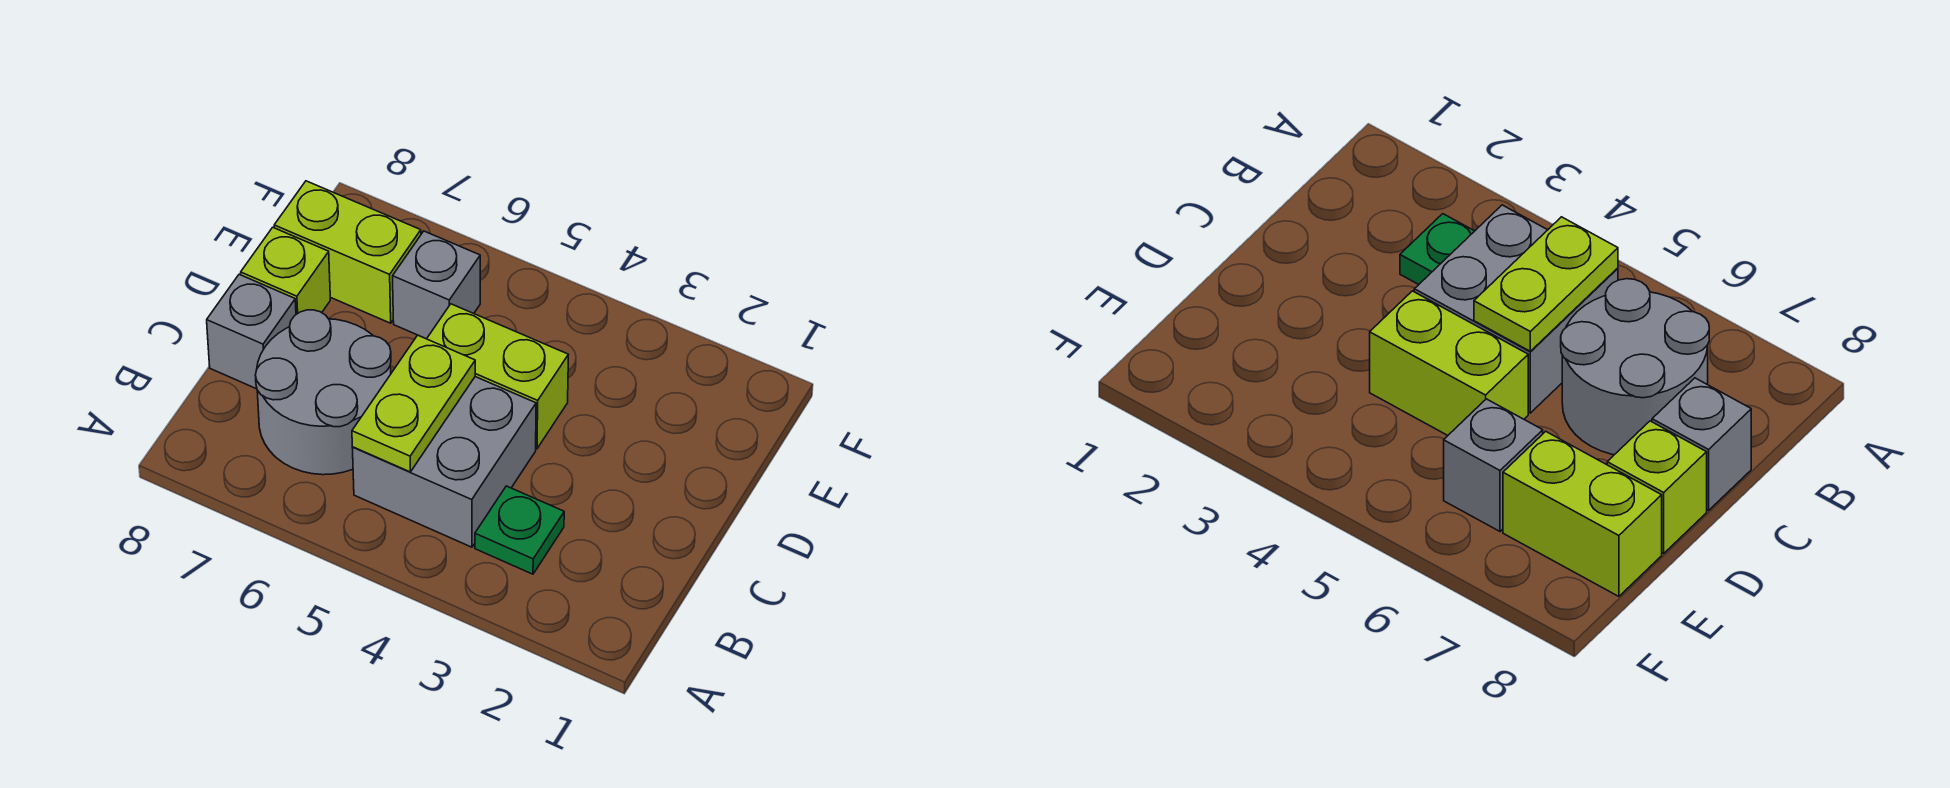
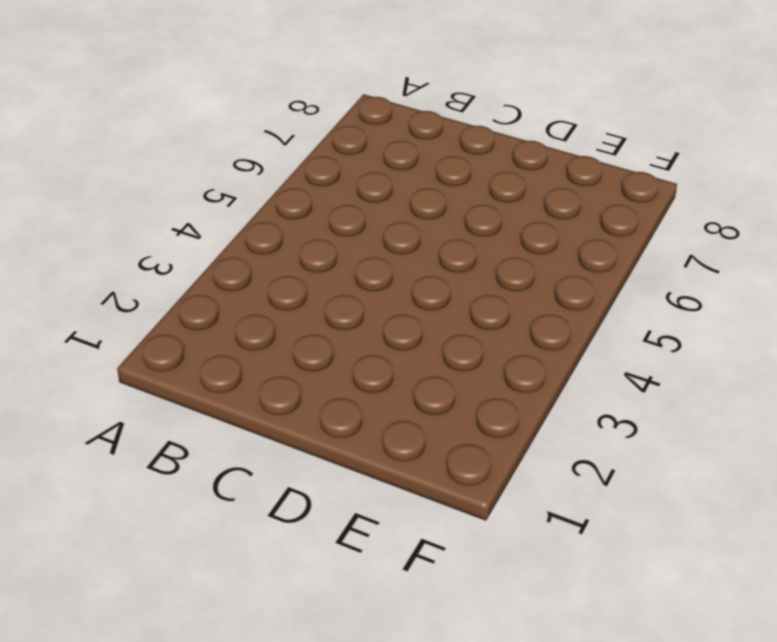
none -> green 1x1 plate [475,486,564,574]
none -> grey 2x2 brick [352,377,536,547]

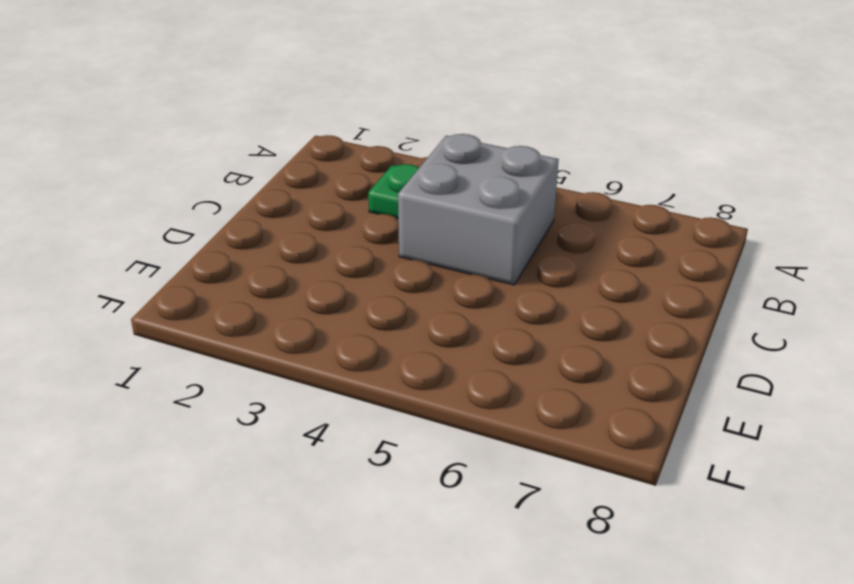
none -> grey 2x2 round brick [255,310,391,475]
none -> grey 1x1 brick [207,274,296,389]

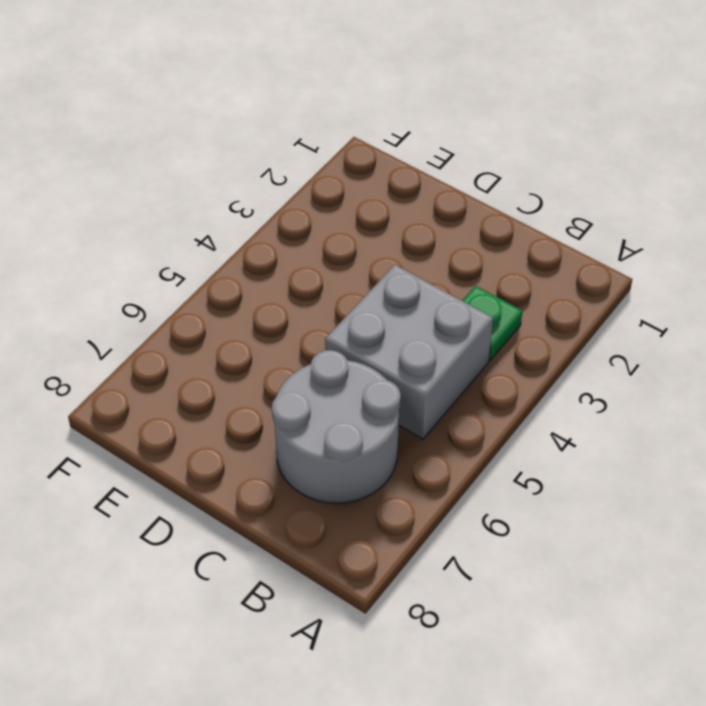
none -> grey 1x1 brick [207,274,296,389]
none -> lime 1x2 brick [427,304,568,449]

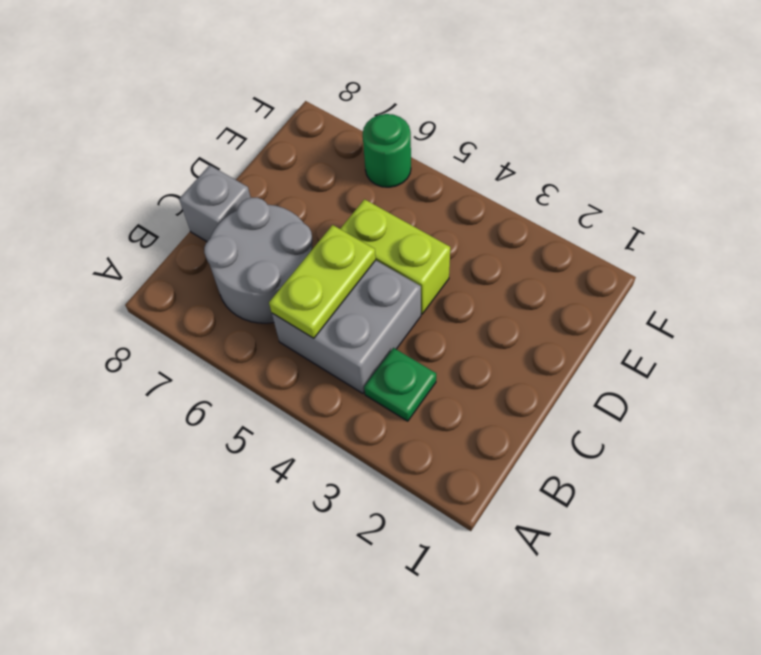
green 1x1 round brick [363,114,411,187] -> none
none -> lime 1x1 brick [241,227,330,314]
none -> grey 1x1 brick [393,231,480,339]

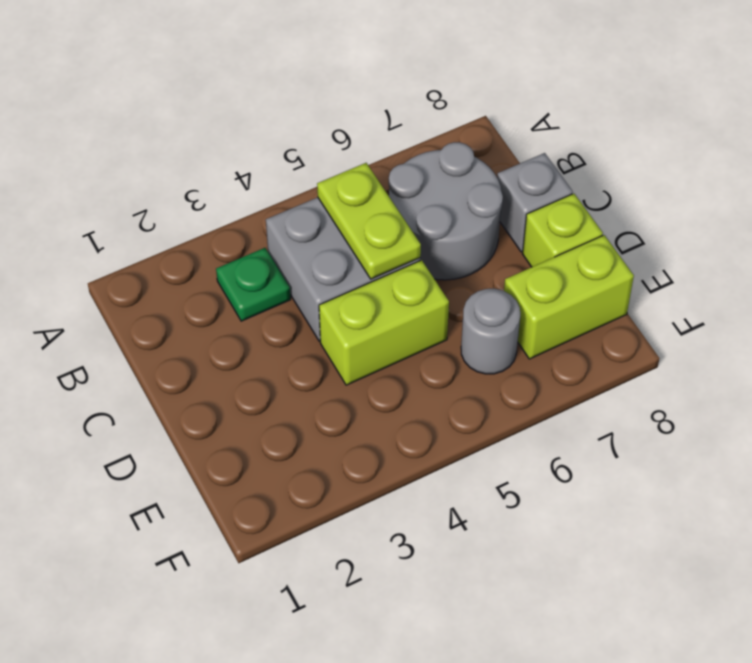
grey 1x1 round brick [461,289,520,374] -> grey 1x1 brick [393,231,480,339]

